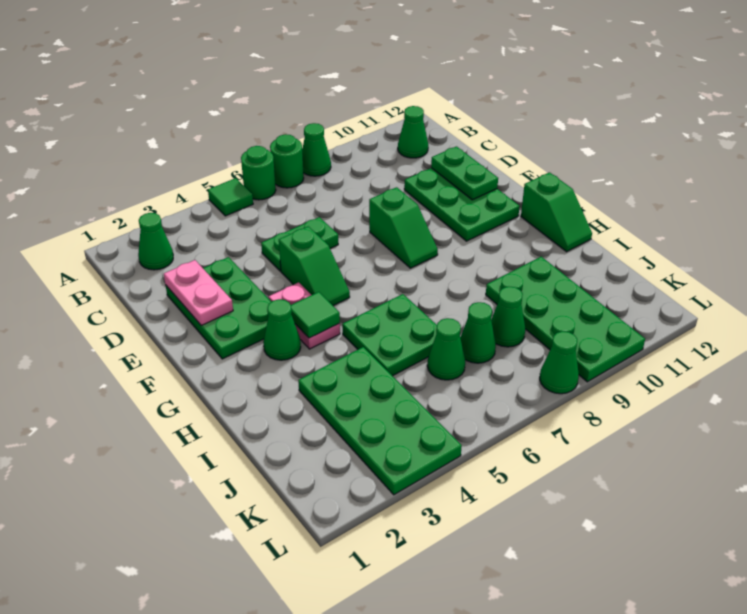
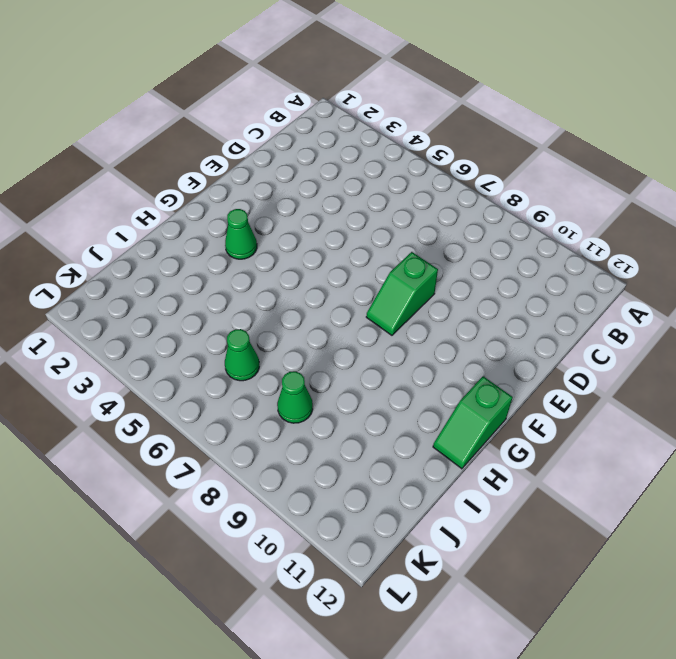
none -> green 1x1 tile [208,178,253,216]
none -> green 1x1 round brick [241,146,276,200]
none -> green 1x1 round brick [270,134,304,188]

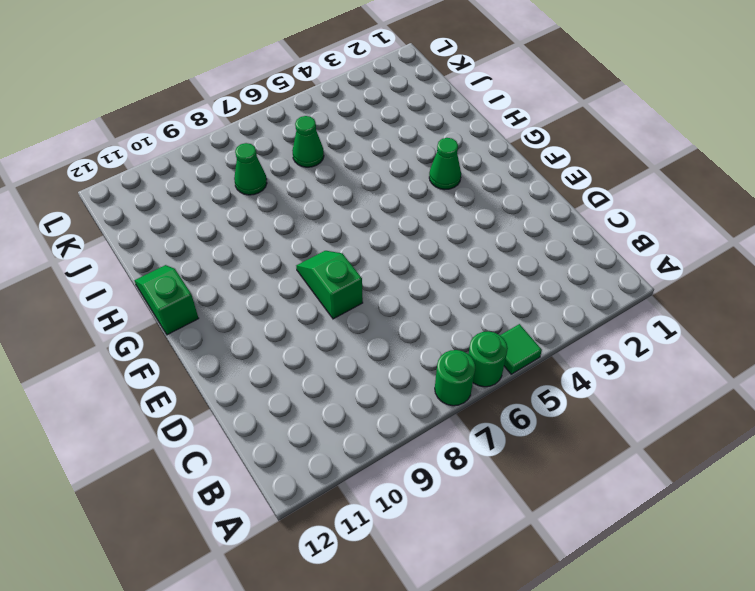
none -> green 1x1 cone [302,123,331,176]
none -> green 1x1 cone [138,213,173,270]
none -> green 1x1 cone [398,106,428,158]

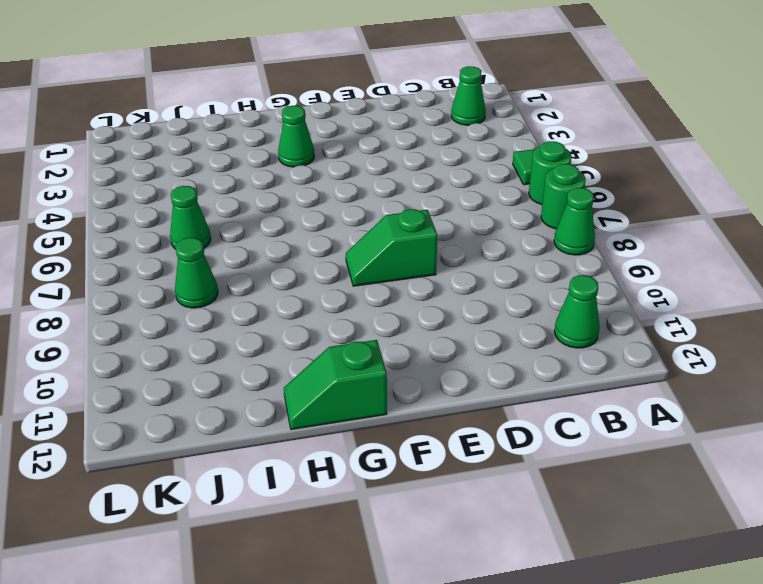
none -> green 2x3 plate [166,257,271,359]
none -> green 1x2 plate [261,217,338,271]
none -> green 2x3 plate [404,168,520,241]

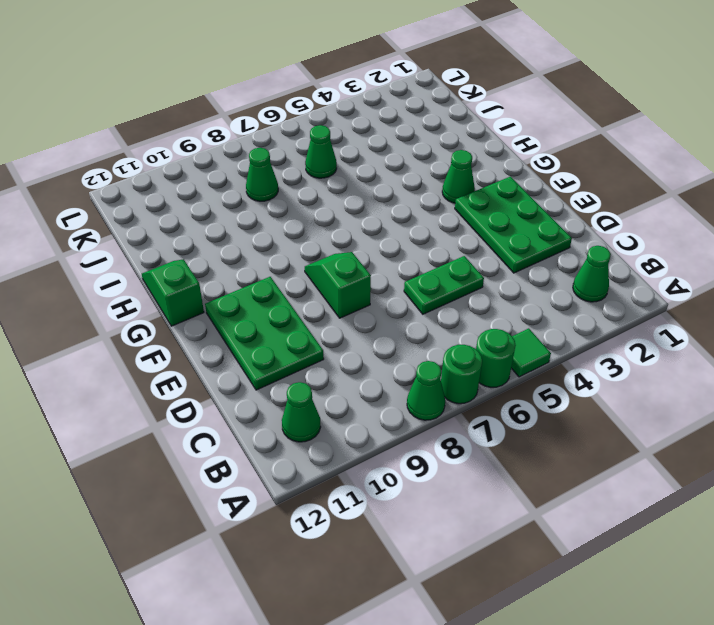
none -> green 1x2 slope [279,226,350,306]
none -> pink 1x2 plate [269,282,340,349]
none -> green 2x2 plate [342,294,437,376]

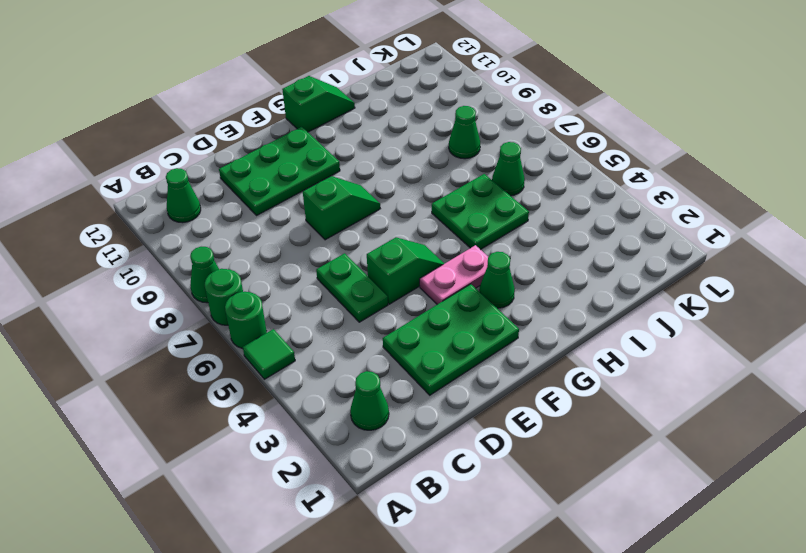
none -> green 2x4 plate [298,347,462,495]
none -> green 2x4 plate [486,257,645,382]
none -> green 1x1 cone [460,302,496,363]

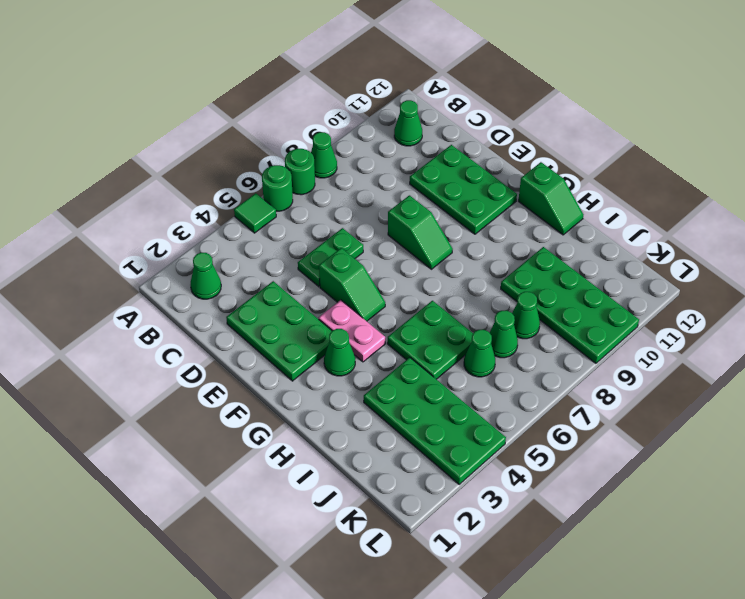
none -> green 1x1 cone [540,331,579,394]
none -> pink 1x2 plate [164,260,233,326]
none -> green 1x2 plate [431,146,498,200]

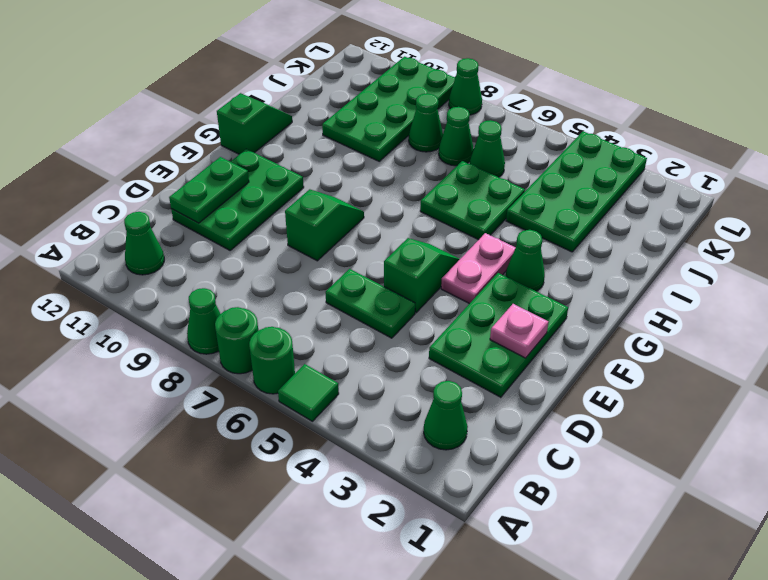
pink 1x1 plate [490,304,548,358] -> pink 1x2 plate [164,260,233,326]
none -> green 1x1 tile [291,292,340,338]

